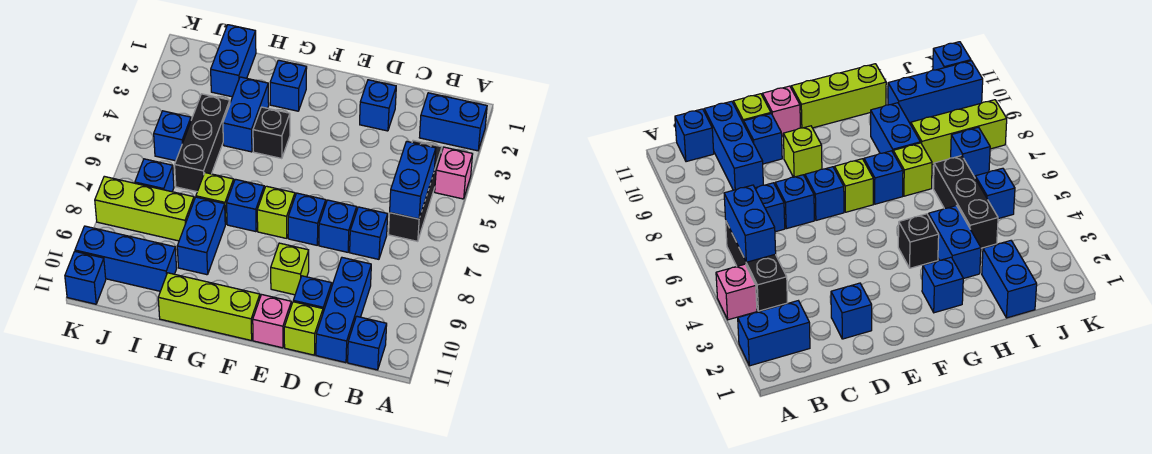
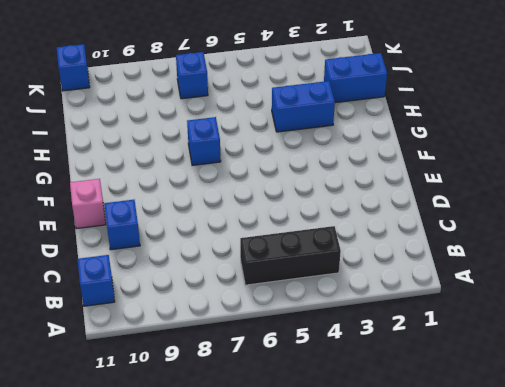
none -> blue 1x2 brick [419,93,487,151]
none -> pink 1x1 brick [435,147,473,199]
none -> blue 1x1 brick [350,207,388,259]

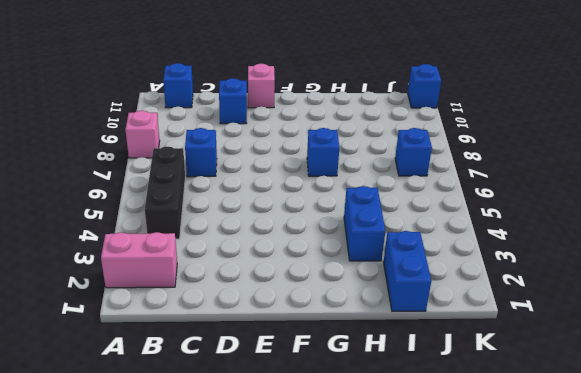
pink 1x2 brick [101,232,177,288] -> blue 1x2 brick [419,93,487,151]
pink 1x1 brick [125,110,160,158] -> pink 1x1 brick moved to [435,147,473,199]
none -> blue 1x3 brick [316,258,371,363]
none -> blue 1x1 brick [360,80,396,131]
none -> blue 1x1 brick [319,200,357,252]

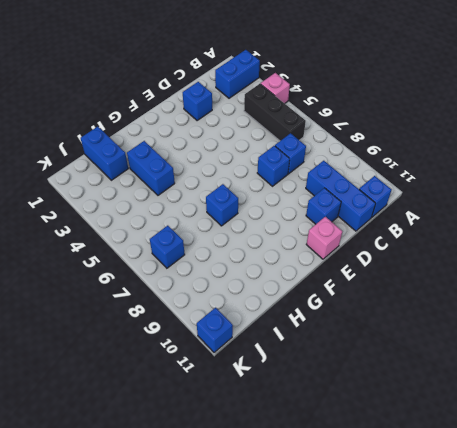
none -> lime 1x1 brick [284,302,323,355]
none -> blue 1x1 brick [288,193,326,245]
none -> lime 1x1 brick [271,243,309,295]

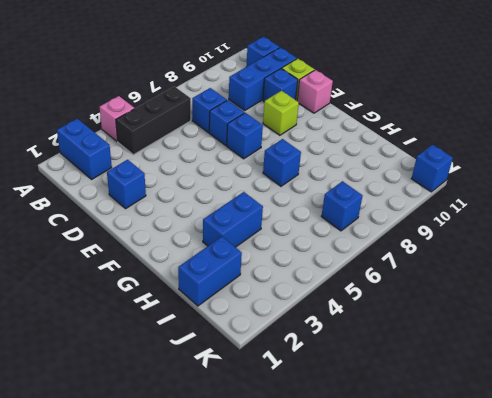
none -> lime 1x1 brick [257,186,295,238]
none -> lime 1x3 brick [158,273,260,340]
none -> blue 1x1 brick [270,60,307,111]

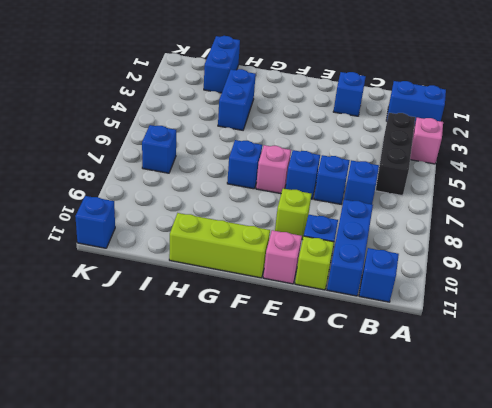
pink 1x1 brick [256,145,291,194] -> lime 1x1 brick [257,186,295,238]
none -> blue 1x1 brick [270,60,307,111]
none -> black 1x1 brick [253,107,290,159]
none -> lime 1x1 brick [196,173,234,224]

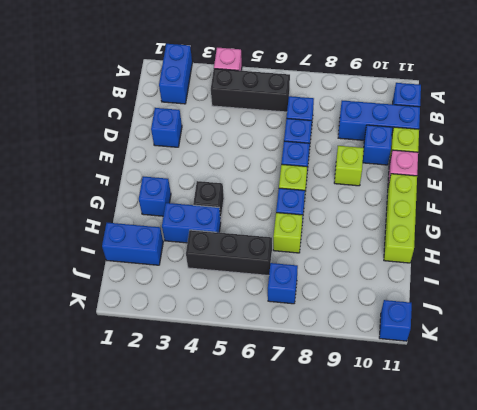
none -> blue 1x2 brick [177,197,225,275]
none -> lime 1x3 brick [95,176,194,241]
none -> blue 1x3 brick [75,226,177,291]

